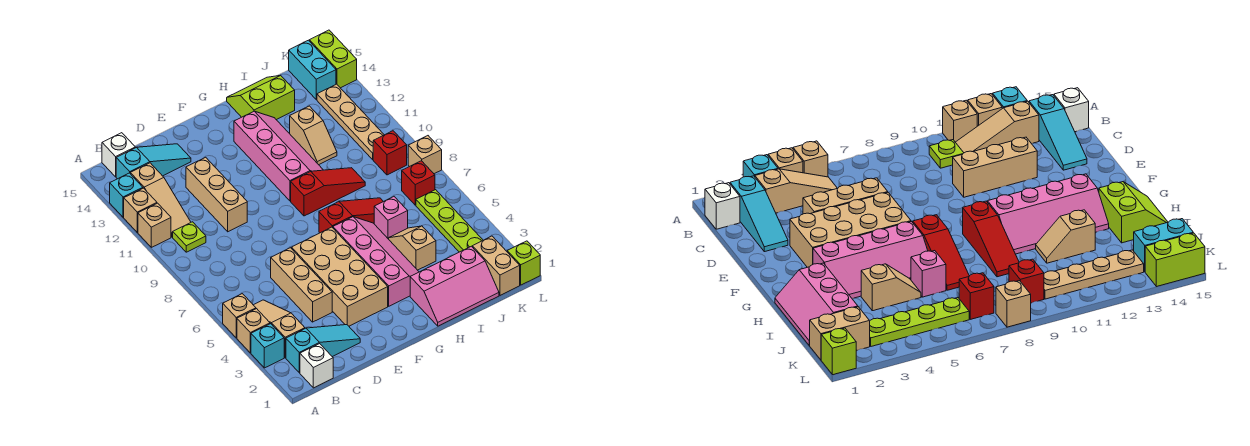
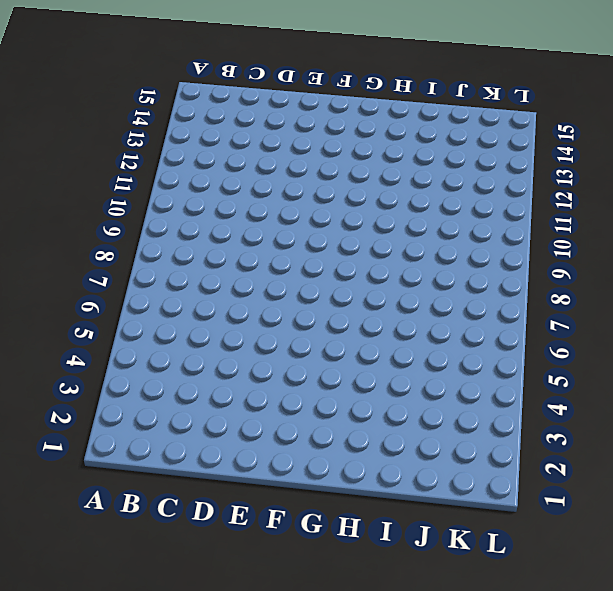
none -> cyan 1x1 brick [251,324,284,368]
none -> tan 1x1 brick [237,309,270,353]
none -> tan 1x1 brick [223,294,256,338]
none -> tan 1x1 brick [138,203,171,247]

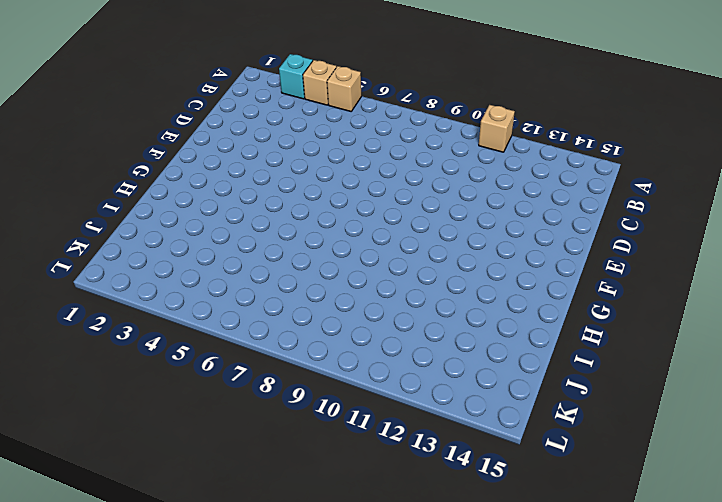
none -> tan 1x1 brick [124,188,157,232]
none -> cyan 1x1 brick [110,173,143,217]
none -> white 1x1 brick [300,344,333,388]
none -> cyan 1x3 slope [286,325,360,373]

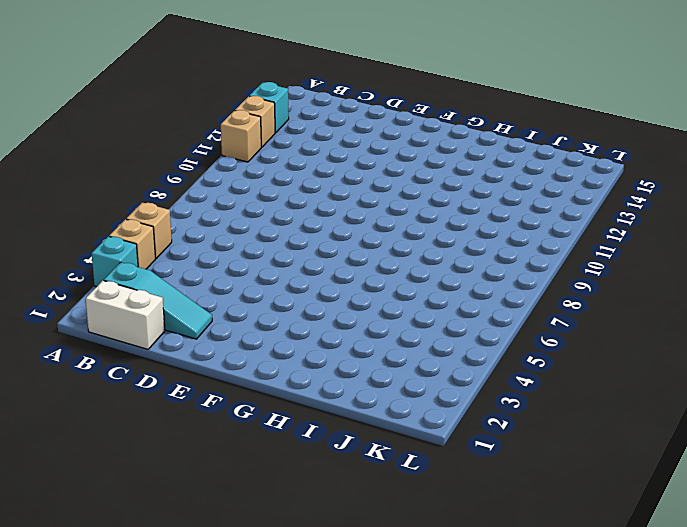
white 1x2 brick [86,281,165,349] -> white 1x1 brick [300,344,333,388]
none -> tan 1x3 slope [254,300,305,358]
none -> lime 1x1 plate [173,222,206,252]
none -> tan 1x3 slope [130,163,191,237]
none -> cyan 1x3 slope [116,144,191,179]

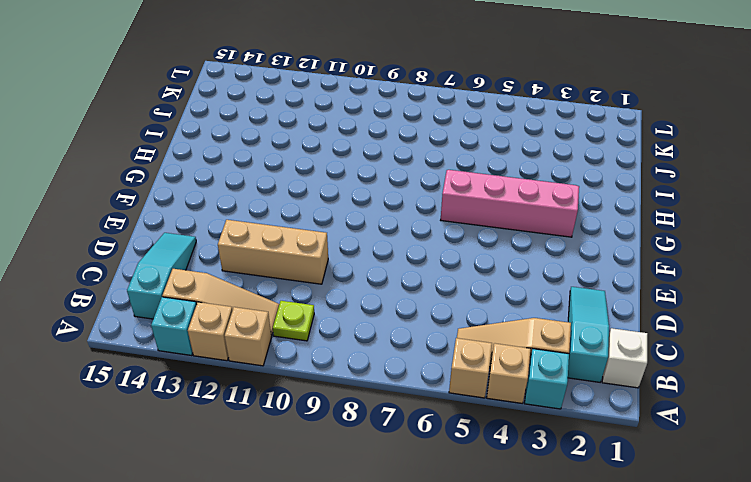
none -> white 1x1 brick [102,133,135,177]
none -> tan 1x3 brick [271,248,332,322]
none -> tan 2x4 brick [292,227,388,326]
none -> red 1x3 slope [319,198,383,233]

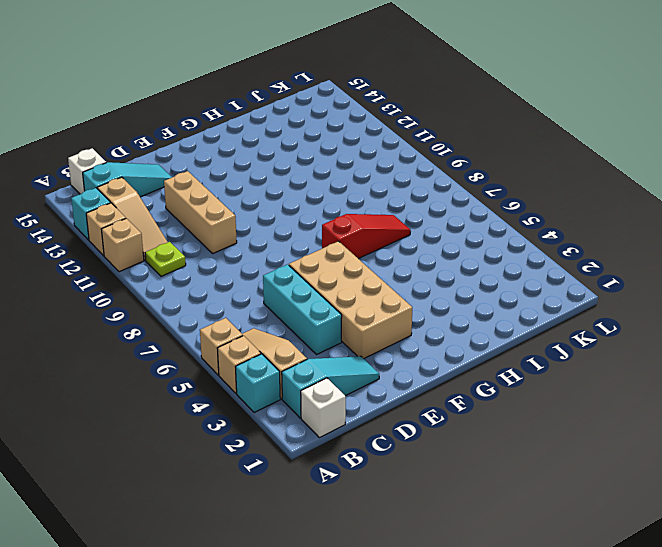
cyan 1x3 brick [263,264,342,354] -> tan 1x3 brick [271,248,332,322]
none -> pink 2x4 slope [333,217,419,306]
none -> red 1x3 slope [291,168,365,216]
none -> pink 2x4 slope [234,111,323,201]
none -> pink 2x3 slope [410,246,499,326]

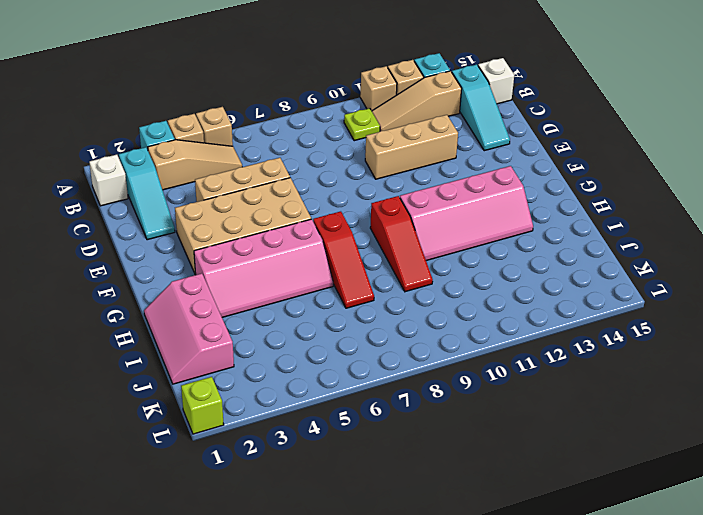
none -> lime 2x2 slope [227,75,295,120]
none -> tan 1x2 slope [389,226,436,270]
none -> pink 1x1 brick [374,197,408,239]
none -> tan 1x2 slope [290,106,337,165]

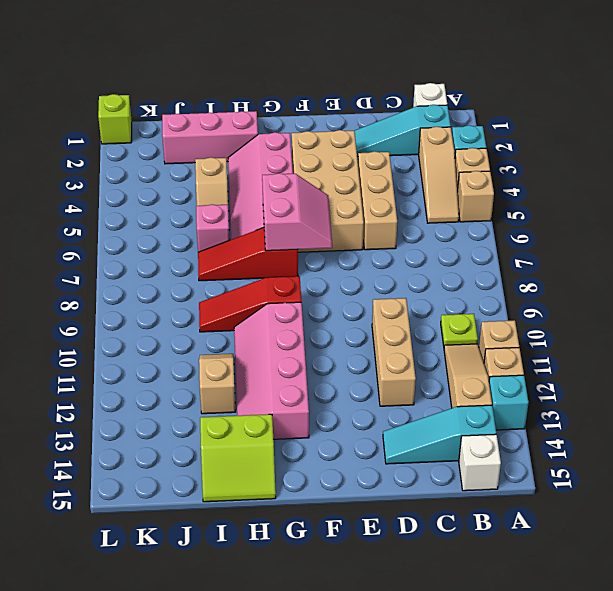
pink 2x2 slope [262,173,332,251] -> none
none -> tan 1x2 brick [472,236,520,295]
none -> lime 1x4 plate [416,190,483,252]
none -> red 1x1 brick [402,161,435,205]
none -> red 1x1 brick [373,131,407,175]

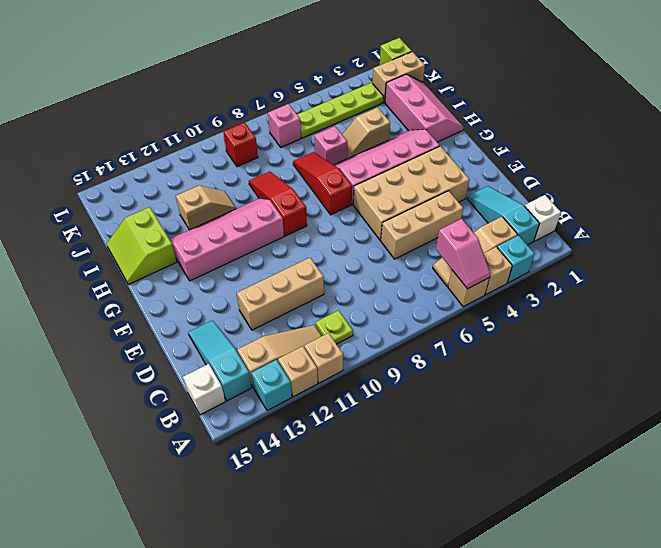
pink 1x2 slope [436,219,490,289] -> none
pink 1x1 brick [268,104,301,147] -> red 1x1 brick [402,161,435,205]
none -> tan 1x4 plate [317,84,384,160]
none -> cyan 1x2 brick [289,40,336,100]
none -> tan 1x1 brick [408,136,442,174]
none -> lime 1x2 brick [309,30,357,88]

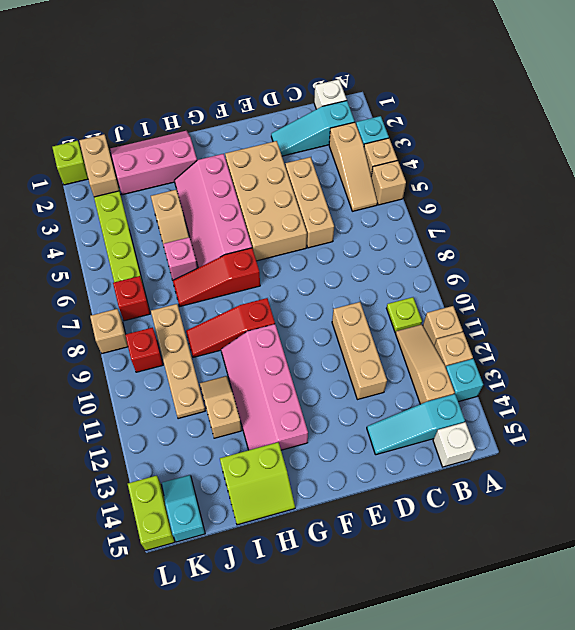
tan 1x4 plate [151,304,205,419] -> tan 1x4 plate moved to [317,84,384,160]
cyan 1x2 slope [162,475,205,542] -> cyan 1x2 brick [289,40,336,100]

